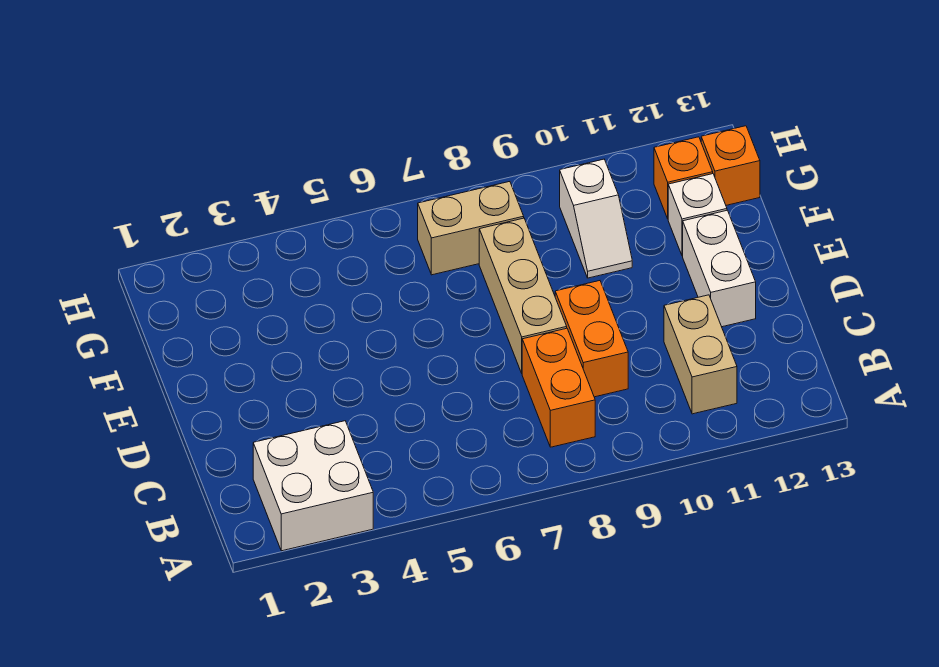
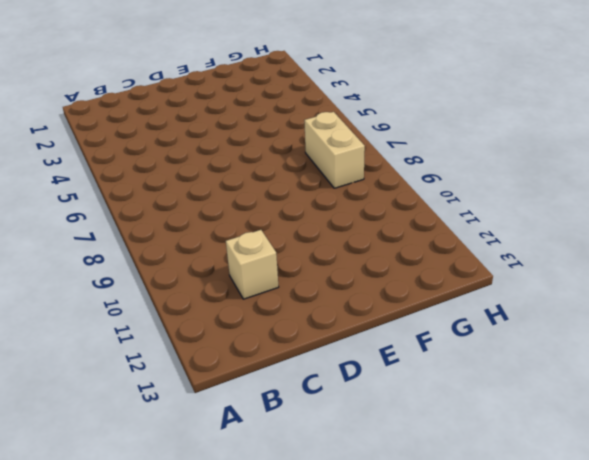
tan 1x1 brick [226,230,279,299] -> tan 1x2 brick [664,295,737,414]
none -> white 2x2 brick [253,421,373,551]
none -> orange 1x2 brick [522,328,595,447]

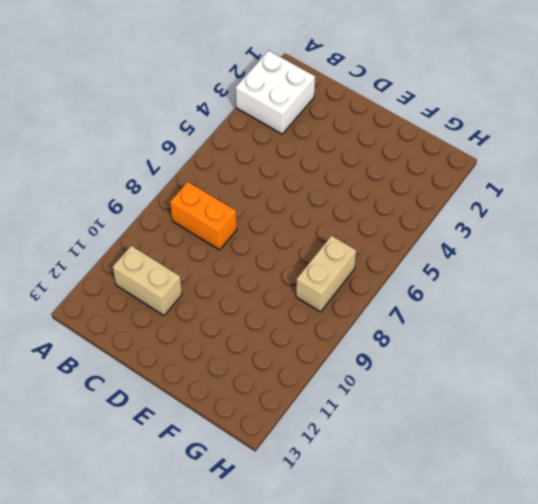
none -> orange 1x2 brick [555,281,628,397]
none -> tan 1x3 brick [479,218,567,373]

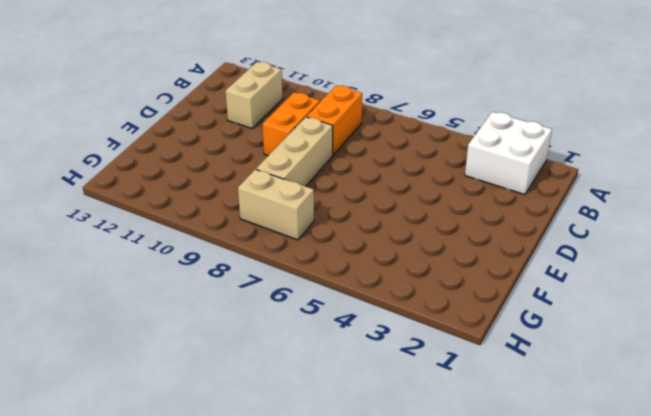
none -> white 1x2 brick [683,210,756,327]
none -> white 1x2 slope [560,159,632,278]

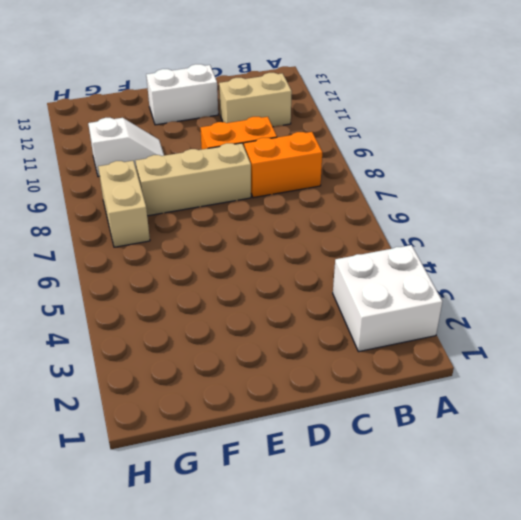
none -> white 1x1 brick [668,174,727,256]
none -> orange 1x1 brick [654,137,713,219]

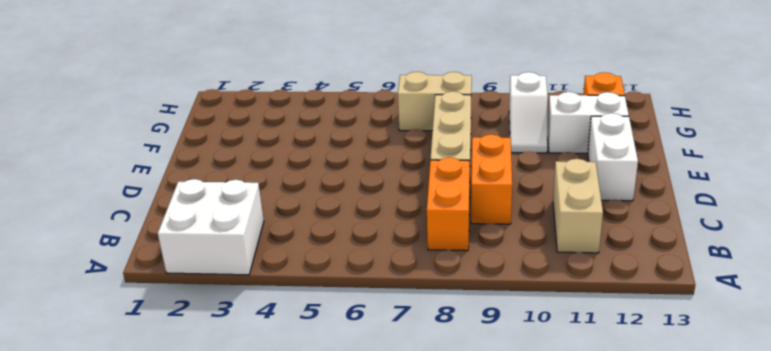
white 1x2 brick [547,92,629,153] -> white 1x1 brick [668,174,727,256]
none -> orange 1x1 brick [701,126,760,205]

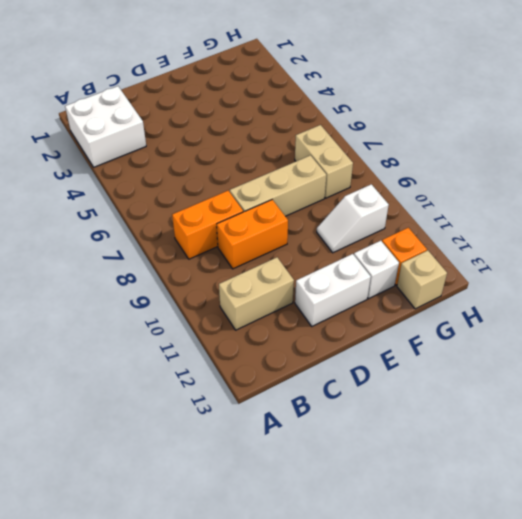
tan 1x1 brick [397,250,447,309] -> orange 1x1 brick [701,126,760,205]

